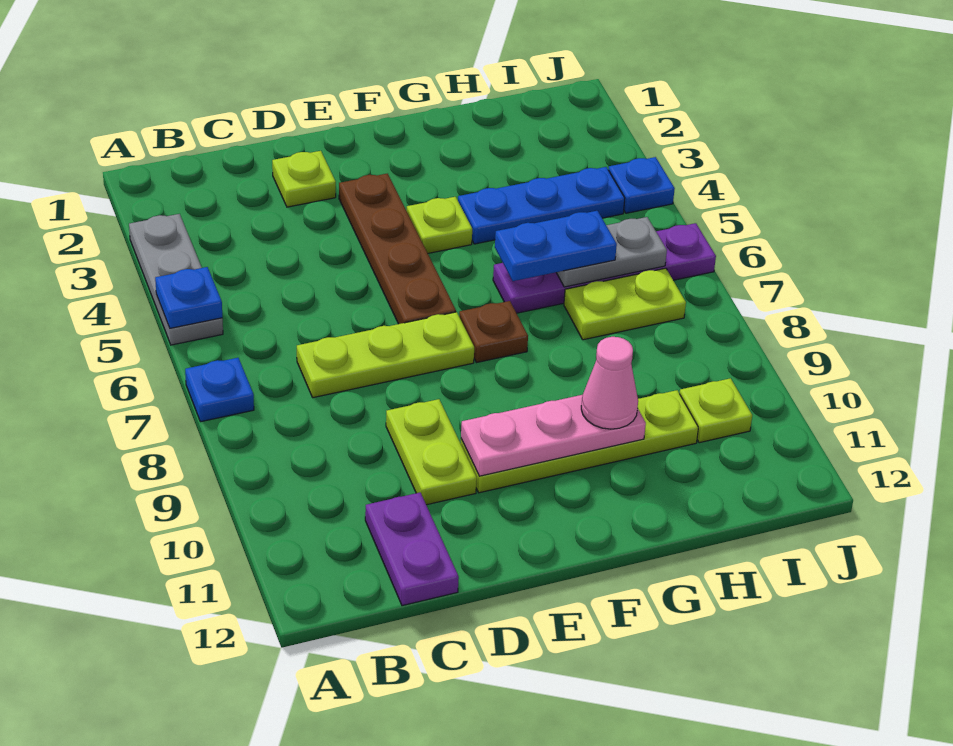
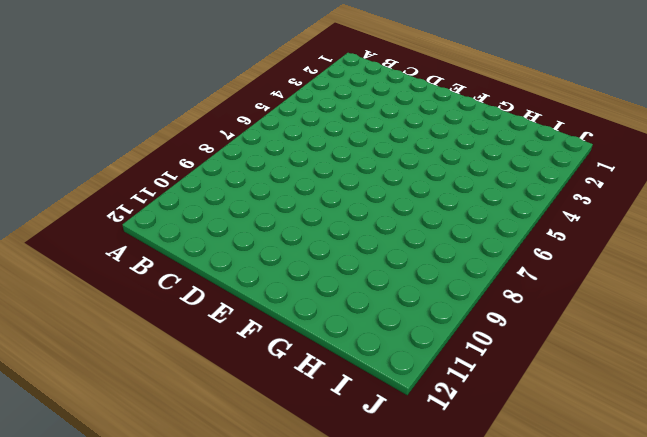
none -> grey 1x3 plate [129,214,223,345]
none -> blue 1x1 plate [185,358,254,422]
none -> lime 1x3 plate [297,312,474,398]

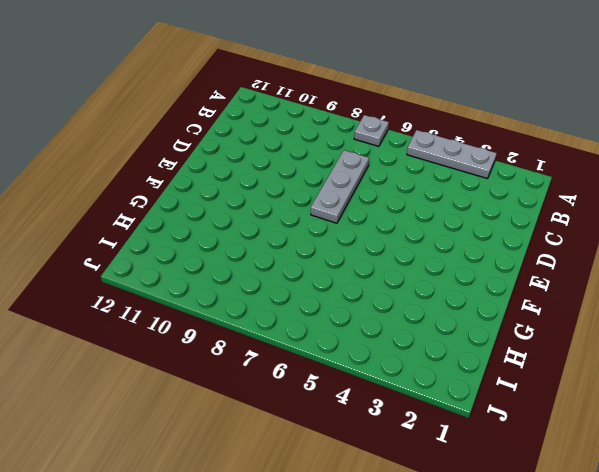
grey 1x1 plate [354,115,389,146] -> blue 1x1 plate [185,358,254,422]
grey 1x3 plate [311,150,369,223] -> lime 1x3 plate [297,312,474,398]
none -> purple 1x2 plate [365,493,459,606]
none -> lime 1x1 plate [272,151,336,207]
none -> lime 1x2 plate [386,399,477,505]

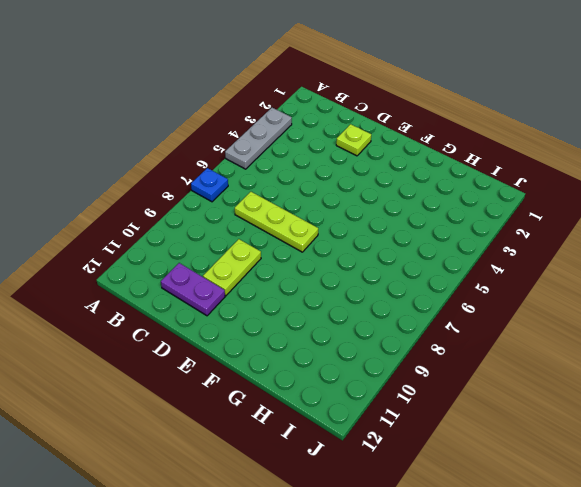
purple 1x2 plate [161,263,225,316] -> purple 1x2 plate turned to [365,493,459,606]
none -> brown 1x4 plate [339,174,456,324]
none -> lime 1x4 plate [461,390,698,493]
none -> lime 1x1 plate [407,197,472,253]

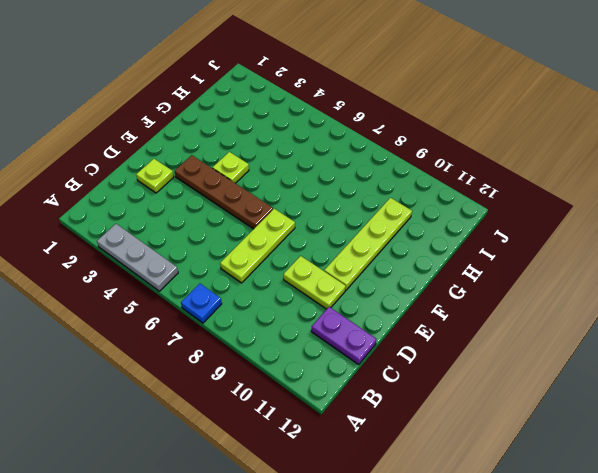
none -> brown 1x1 plate [459,301,528,363]
none -> blue 1x3 plate [458,167,625,244]
none -> purple 1x4 plate [493,223,716,313]

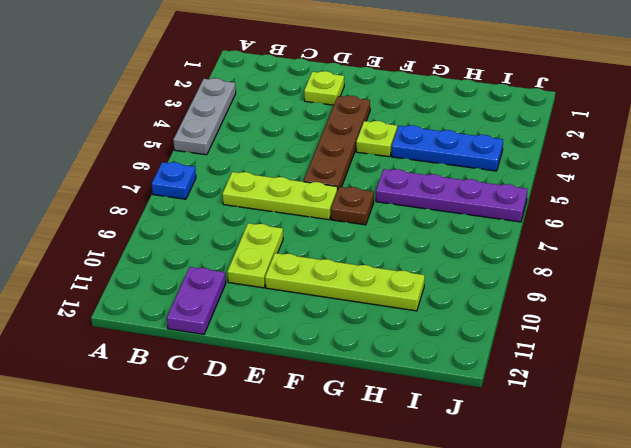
none -> lime 1x2 plate [564,268,686,340]
none -> lime 1x1 plate [680,378,752,443]
none -> blue 1x1 plate [609,157,675,213]

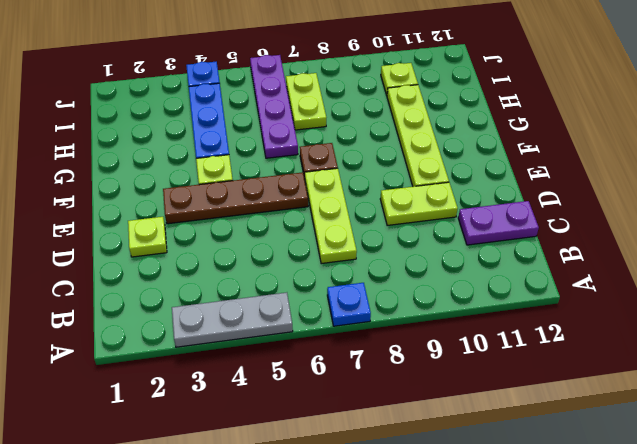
none -> blue 1x1 plate [155,267,222,328]
none -> pink 1x3 plate [461,395,646,476]
none -> grey 1x2 plate [556,217,667,287]

